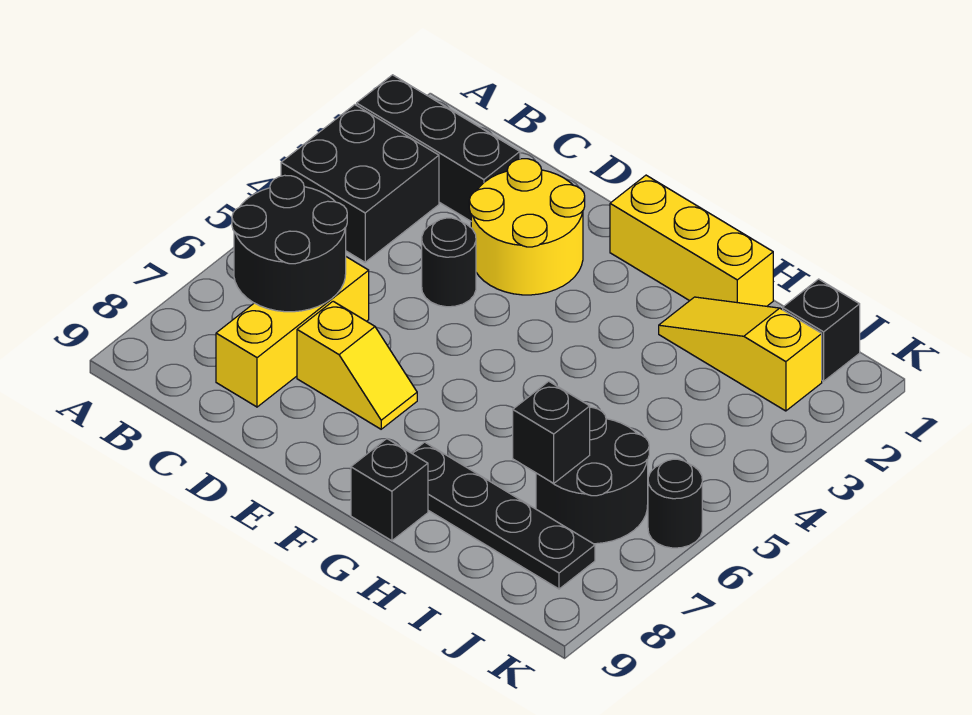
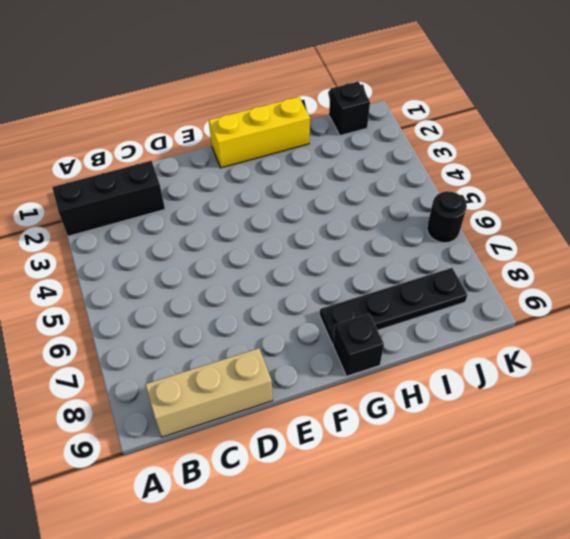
tan 1x3 brick [145,348,273,437] -> none
none -> black 2x2 brick [281,105,439,262]
none -> yellow 1x3 brick [216,257,369,407]
none -> yellow 2x2 round brick [469,159,585,295]

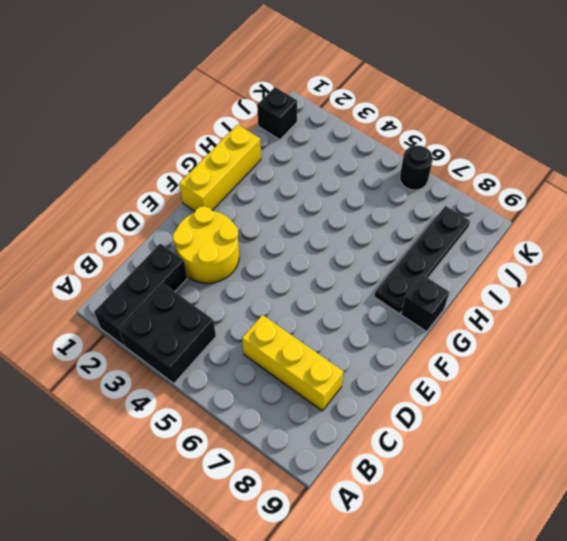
none -> black 1x1 round brick [422,218,476,307]
none -> yellow 1x2 slope [297,301,417,429]
none -> yellow 1x3 slope [659,297,822,411]

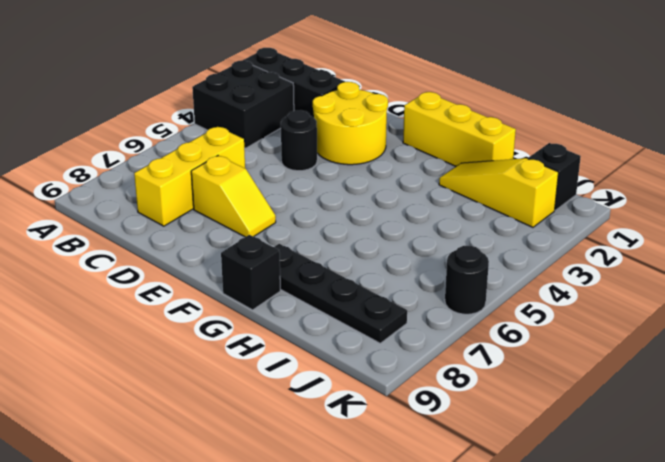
none -> black 2x2 round brick [536,407,649,544]
none -> black 2x2 round brick [232,175,347,312]
none -> black 1x1 brick [513,381,590,483]

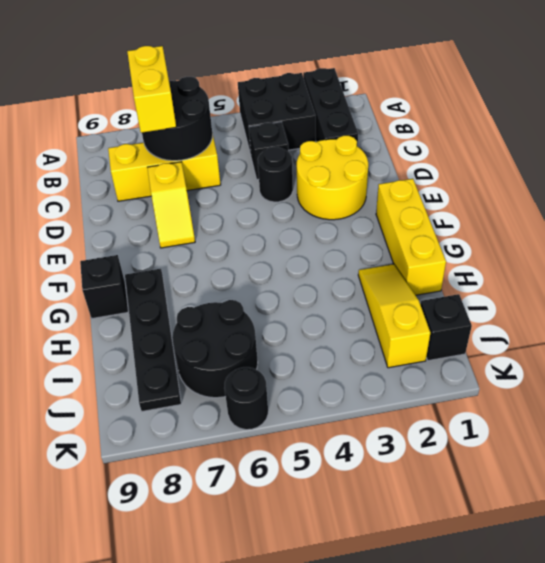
yellow 1x2 brick [127,46,176,133] -> none
black 1x1 brick [249,122,288,180] -> black 1x1 brick moved to [513,381,590,483]

